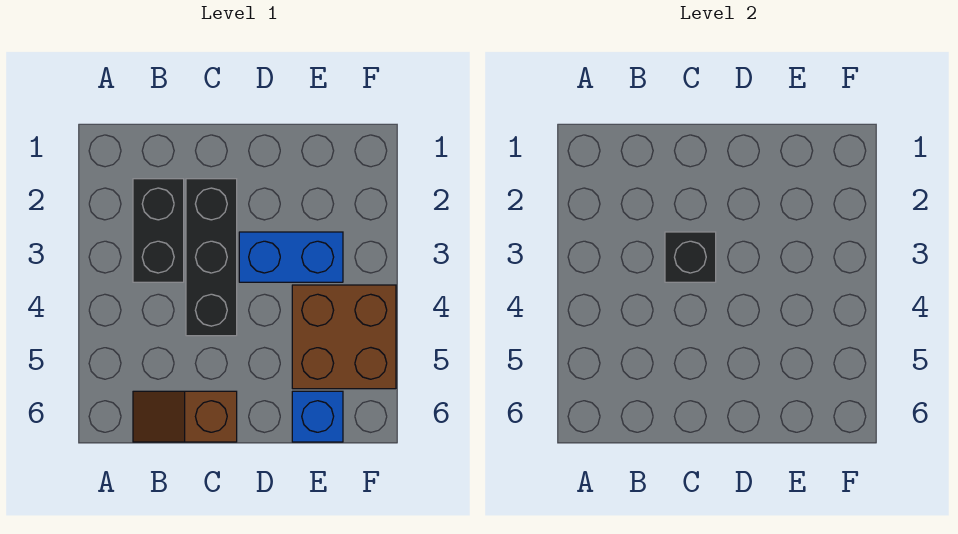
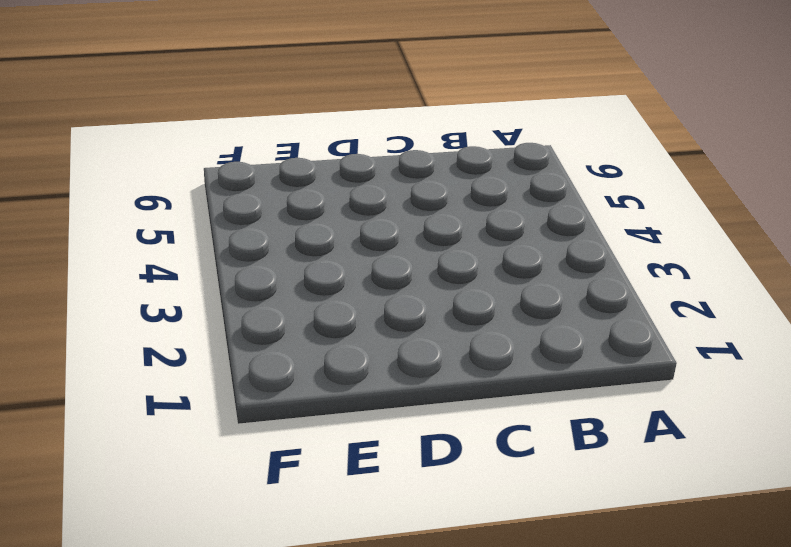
none -> black 1x2 brick [133,179,184,282]
none -> brown 1x2 slope [133,391,237,442]

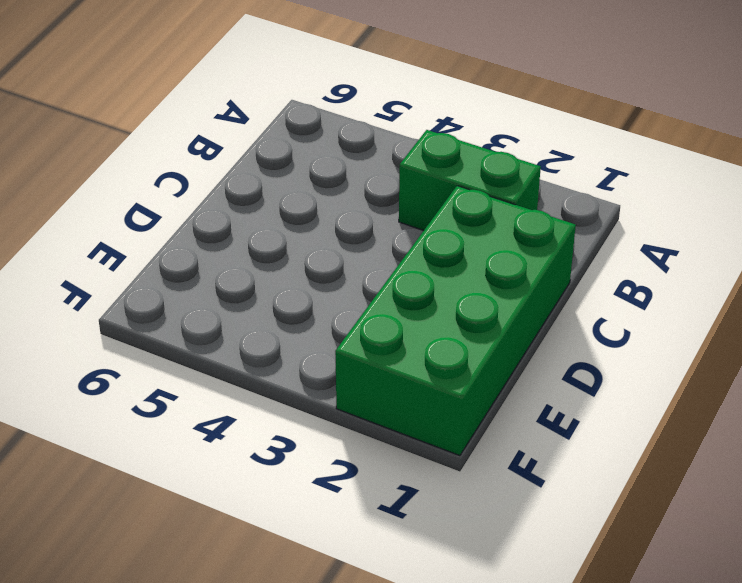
green 1x2 brick [399,130,541,230] -> black 1x2 brick [133,179,184,282]
green 2x4 brick [335,186,576,456] -> black 1x3 brick [186,179,237,336]
none -> brown 1x2 slope [133,391,237,442]
none -> blue 1x2 brick [239,232,343,282]

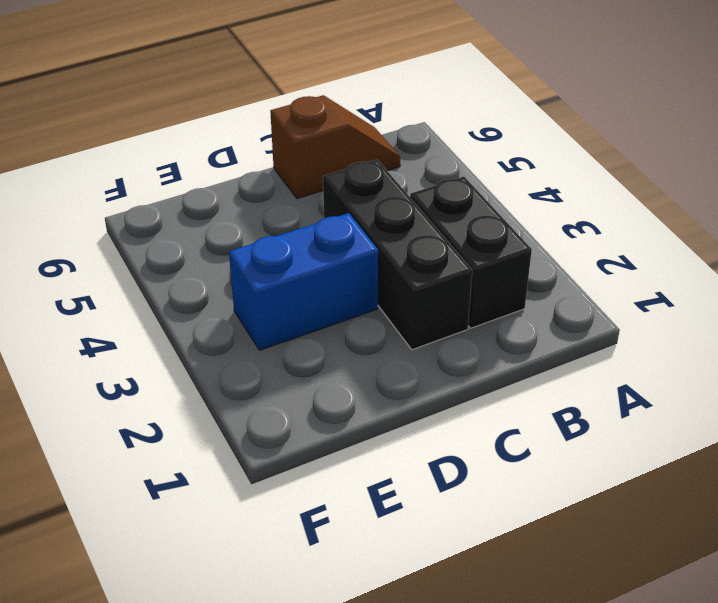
none -> brown 2x2 brick [292,285,396,389]
none -> blue 1x1 brick [292,391,343,442]

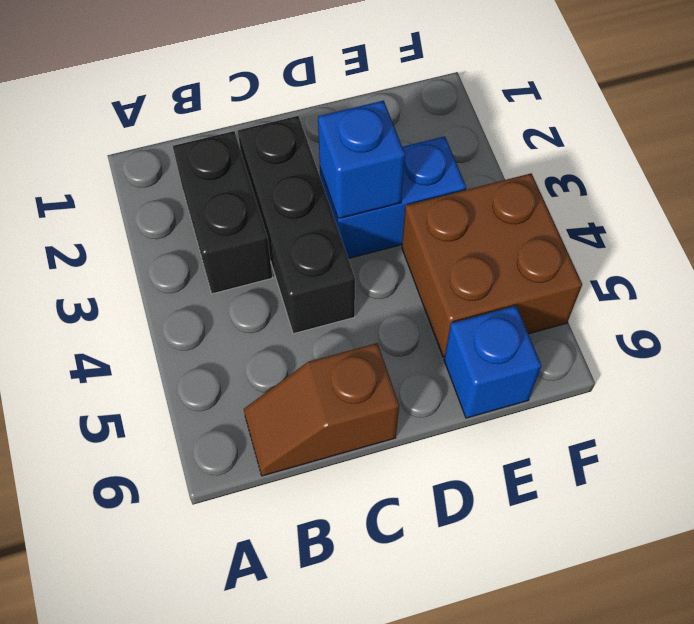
blue 1x1 brick [318,101,405,219] -> none
none -> black 1x1 brick [665,232,716,282]

